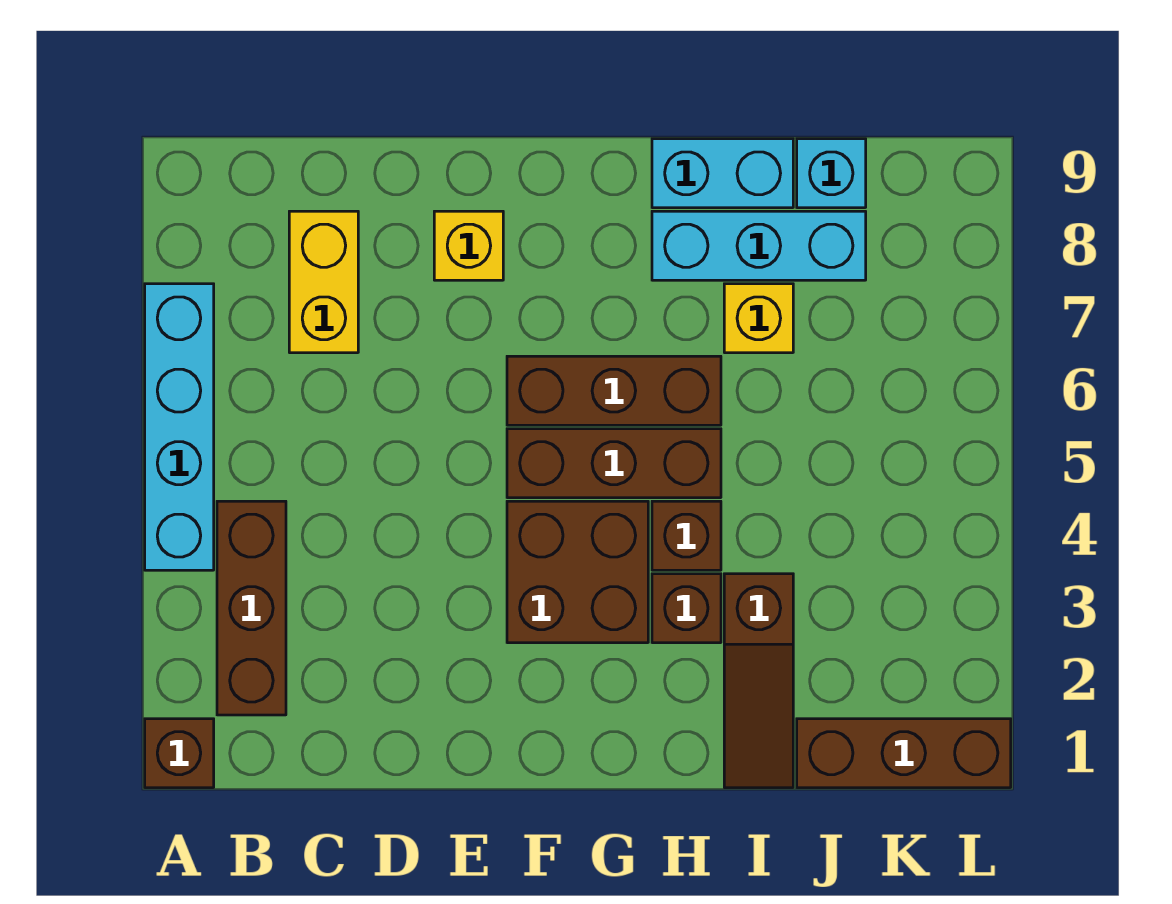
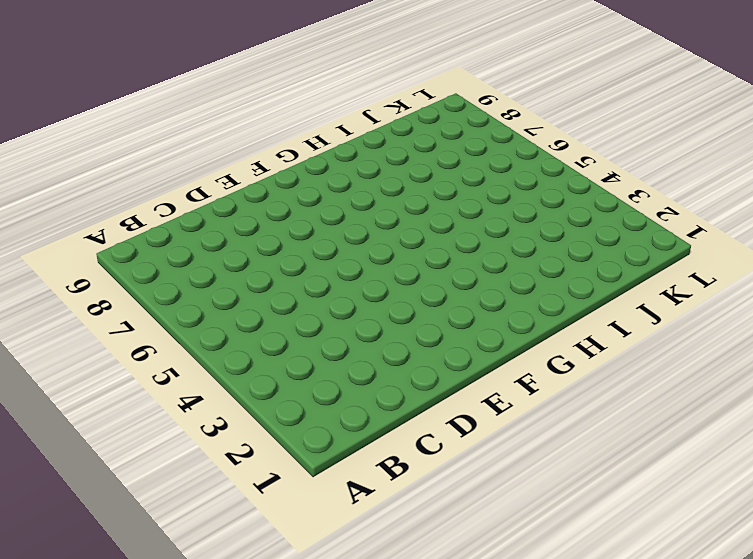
none -> brown 1x1 brick [145,719,214,788]
none -> cyan 1x4 brick [145,284,214,570]
none -> brown 1x3 brick [217,501,286,715]

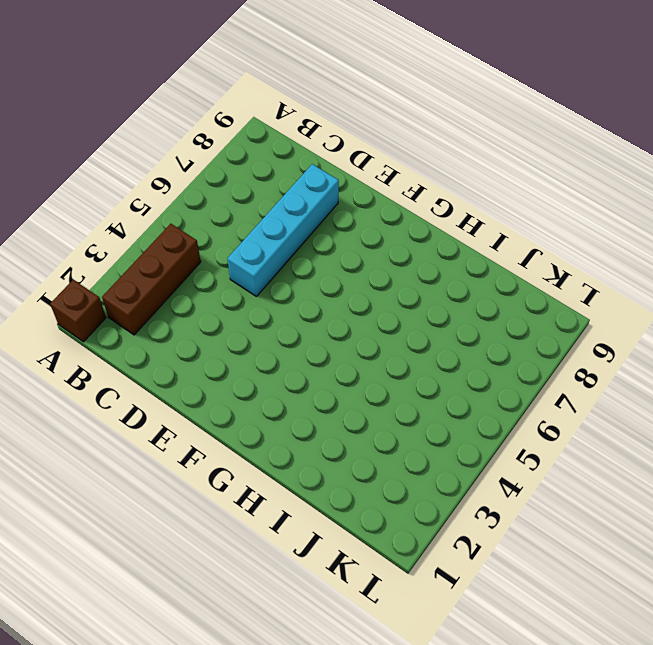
cyan 1x4 brick [227,164,339,296] -> cyan 1x4 brick moved to [145,284,214,570]
none -> yellow 1x2 brick [289,211,358,353]
none -> yellow 1x1 brick [434,211,503,280]
none -> brown 2x2 brick [507,501,648,643]

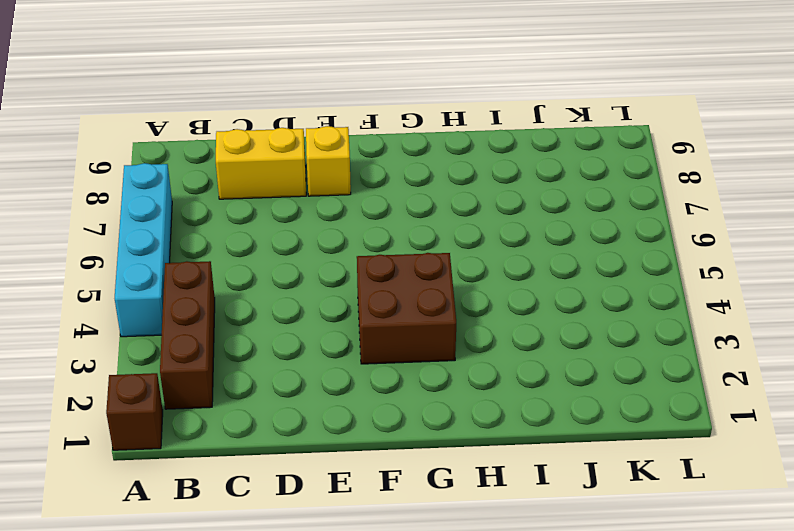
yellow 1x2 brick [216,128,306,199] -> yellow 1x2 brick turned to [289,211,358,353]
none -> brown 1x3 brick [507,429,721,498]
none -> brown 1x3 brick [507,356,721,425]
none -> brown 1x1 brick [652,574,721,643]

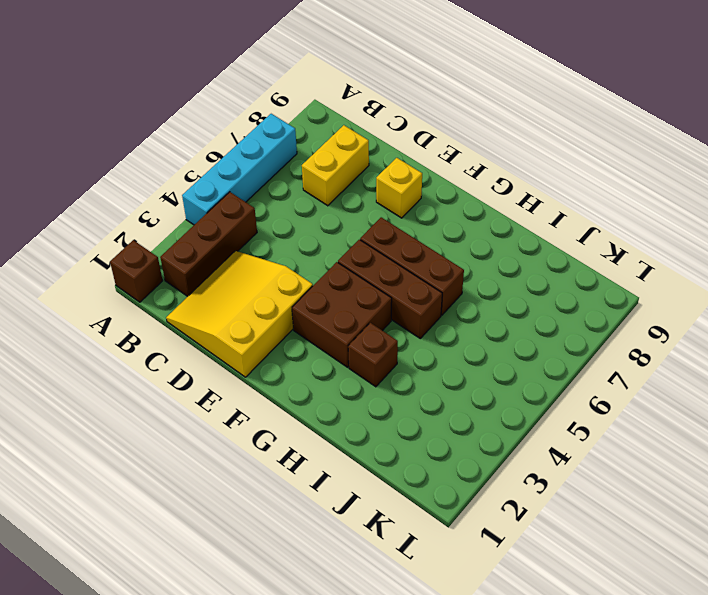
yellow 3x3 slope [166,251,313,377] -> none
none -> brown 1x1 brick [652,501,721,570]
none -> cyan 1x3 brick [652,211,866,280]
none -> cyan 1x2 brick [652,139,793,208]

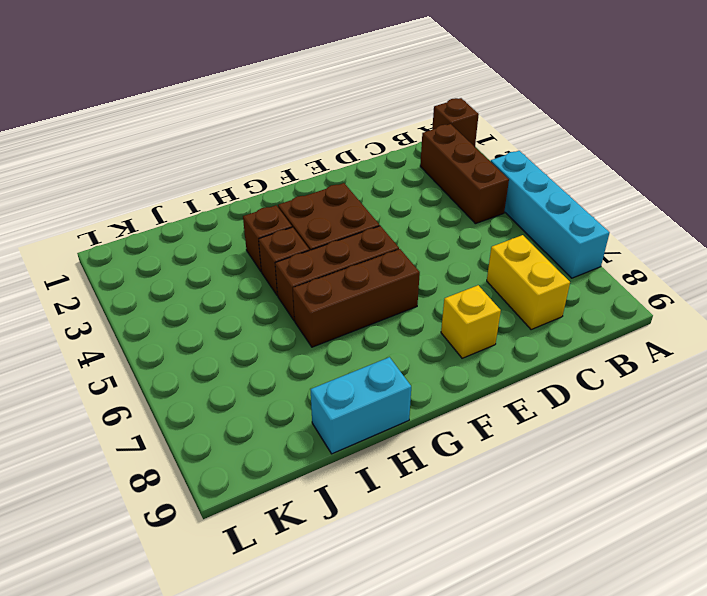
none -> cyan 1x3 brick [652,211,866,280]
none -> brown 1x3 slope [724,574,793,788]
none -> yellow 1x1 brick [724,284,793,353]

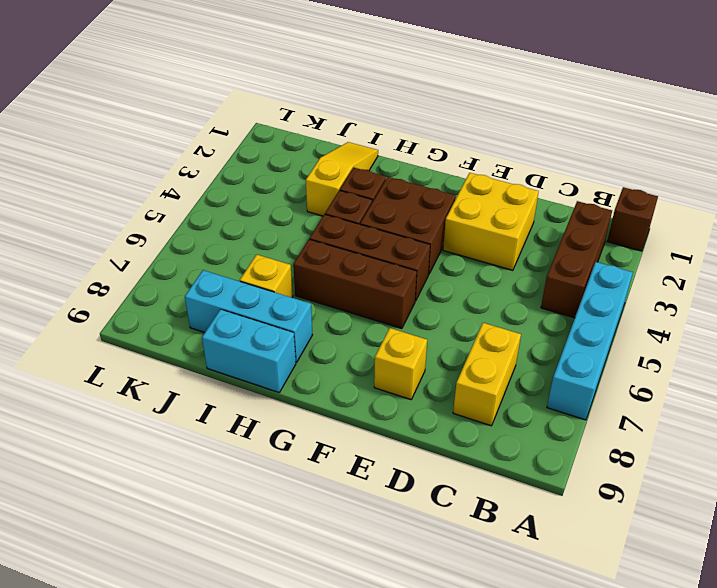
yellow 2x2 brick [443,173,539,270] -> none
yellow 1x3 slope [306,142,378,216] -> brown 1x3 slope [724,574,793,788]
none -> brown 1x3 brick [797,719,1011,788]
none -> cyan 1x1 brick [797,139,866,208]

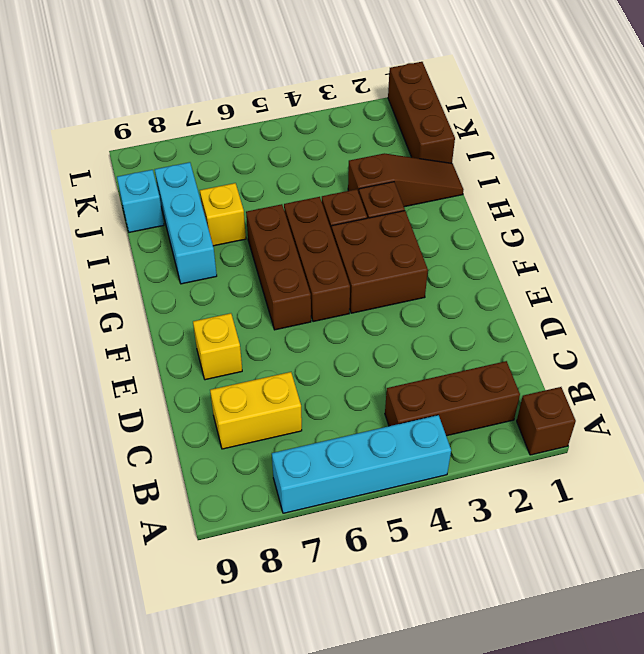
none -> cyan 1x2 brick [652,139,793,208]

